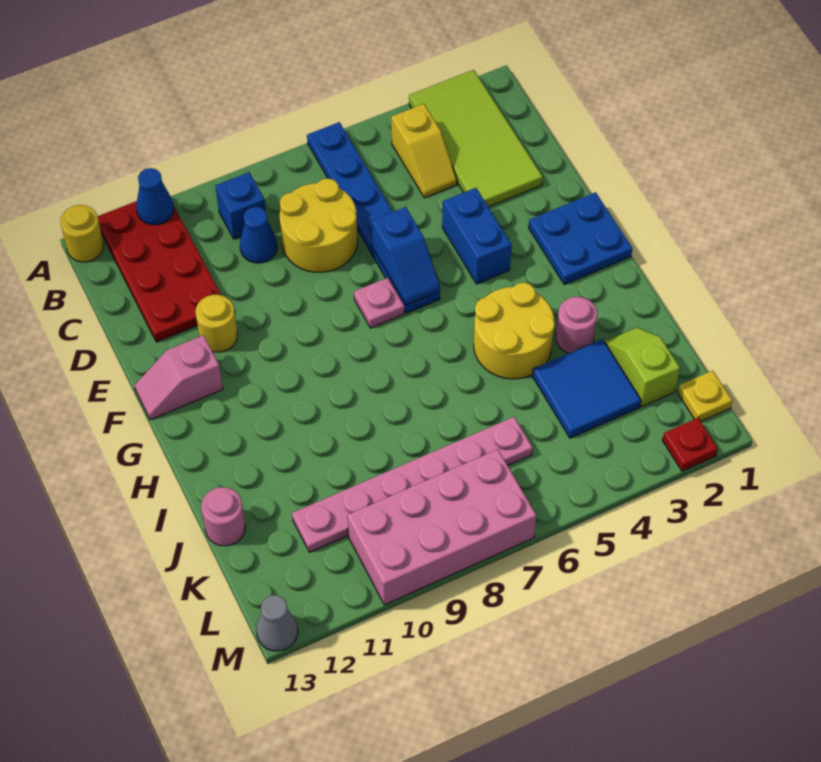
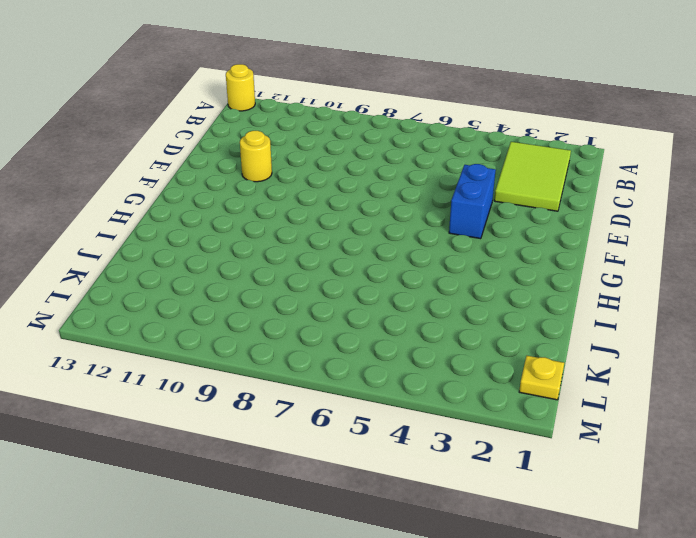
lime 2x3 tile [494,142,571,211] -> lime 2x4 tile [409,70,543,207]
none -> blue 1x6 plate [307,122,440,313]
none -> red 2x4 plate [98,201,221,342]
none -> yellow 1x2 slope [391,104,457,198]

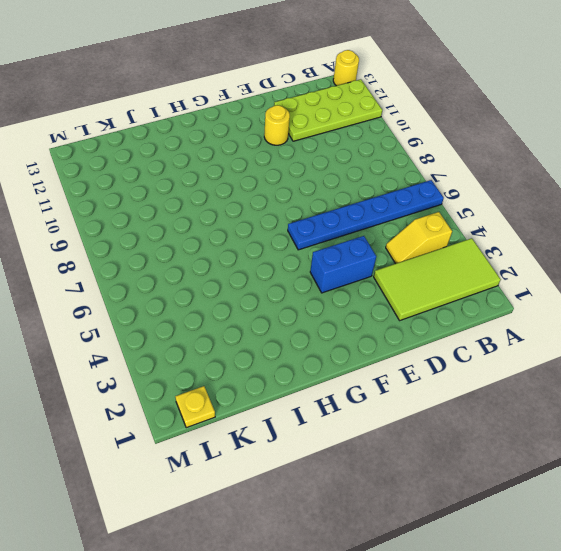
lime 2x4 plate [274,79,382,141] -> red 2x4 plate [98,201,221,342]
none -> blue 1x1 brick [215,172,266,239]
none -> yellow 2x2 round brick [280,178,358,272]
none -> blue 1x1 cone [240,207,277,263]

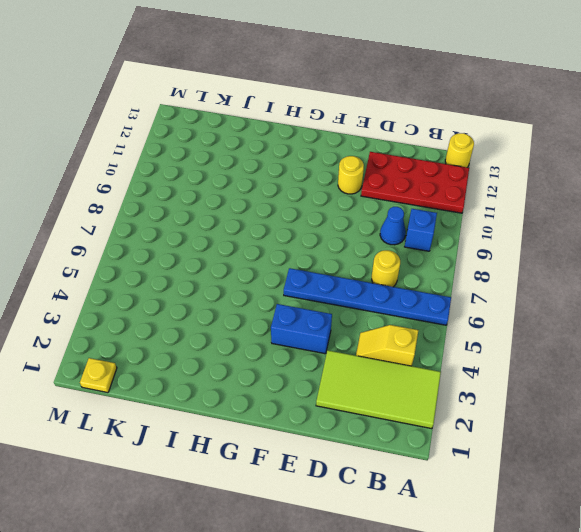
yellow 1x1 round brick [372,250,400,287] -> yellow 2x2 round brick [280,178,358,272]
none -> blue 2x2 plate [529,192,632,285]
none -> pink 1x1 plate [354,278,404,328]
none -> pink 1x2 slope [134,335,223,420]

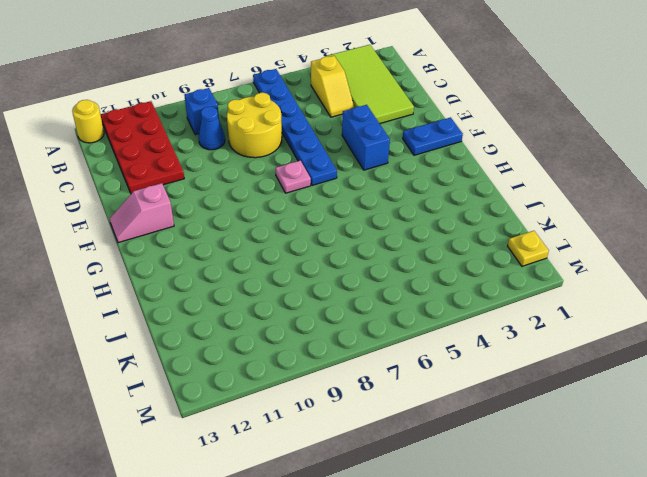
blue 1x2 plate [403,117,463,155] -> blue 2x2 plate [529,192,632,285]
none -> yellow 1x1 round brick [196,295,237,352]
none -> yellow 2x2 round brick [474,283,555,379]
none -> pink 1x1 round brick [556,297,597,353]

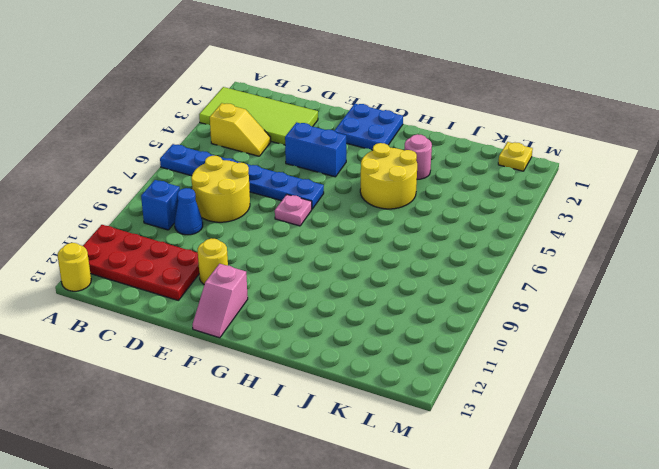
none -> lime 1x2 slope [604,328,680,407]
none -> blue 2x2 tile [532,339,641,438]
none -> pink 1x1 round brick [201,487,245,546]

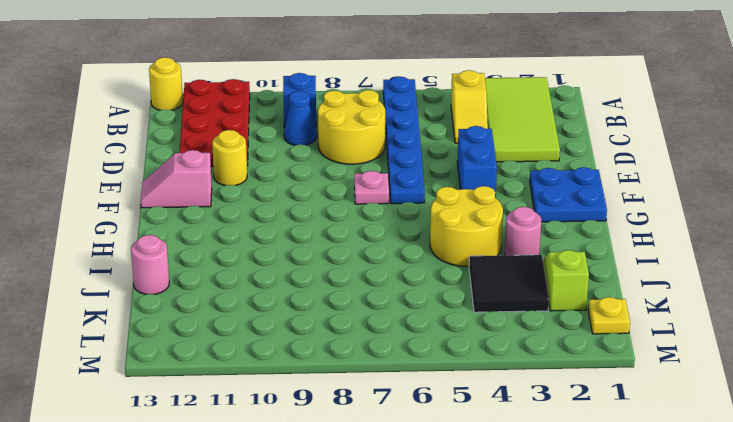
black 2x2 tile [469,255,549,312] -> blue 2x2 tile [532,339,641,438]
none -> pink 1x6 plate [292,417,533,552]
none -> pink 2x4 brick [347,449,537,605]
none -> red 1x1 plate [662,418,718,471]

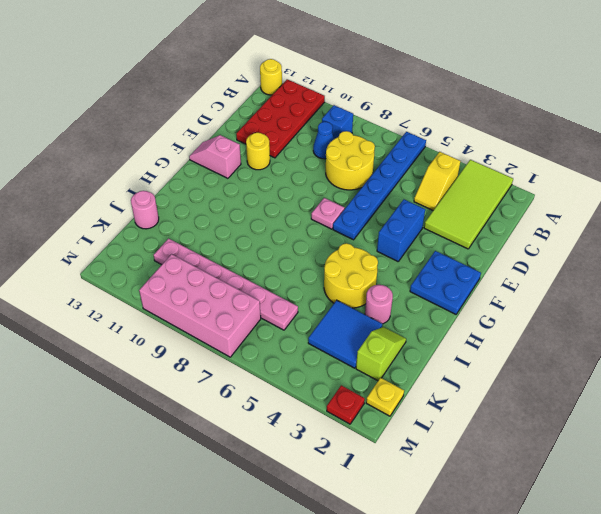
none -> grey 1x1 cone [256,595,298,651]
none -> blue 1x1 cone [136,168,174,225]
none -> blue 1x2 slope [372,207,440,305]

